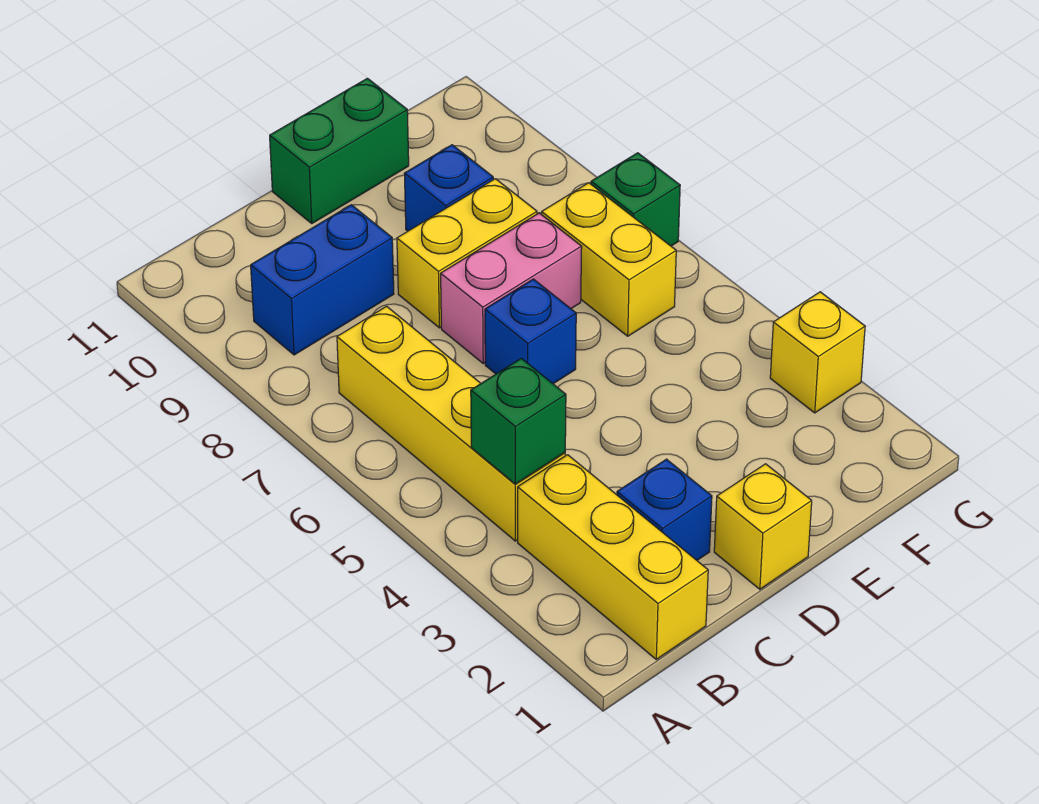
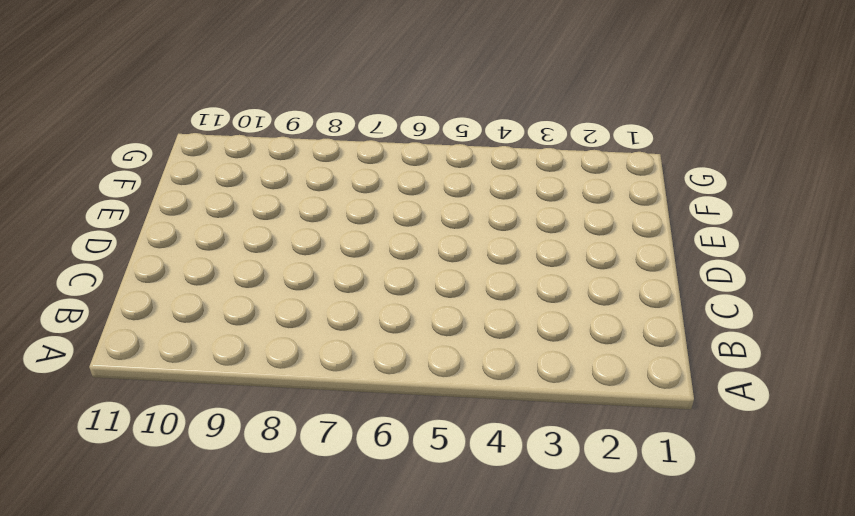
none -> yellow 1x3 brick [518,455,708,659]
none -> yellow 1x4 brick [337,306,565,541]
none -> blue 1x2 brick [251,205,394,355]

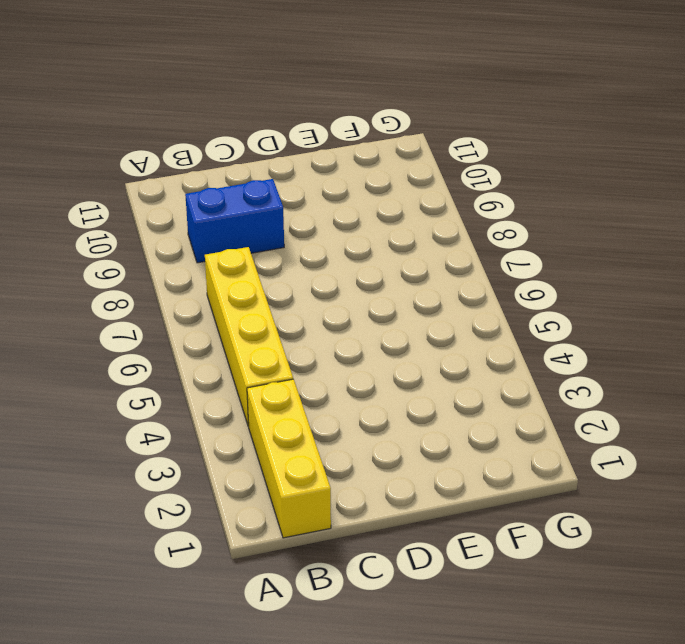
none -> blue 1x1 brick [617,459,712,560]
none -> yellow 1x1 brick [714,464,812,589]
none -> blue 1x1 brick [485,279,576,384]

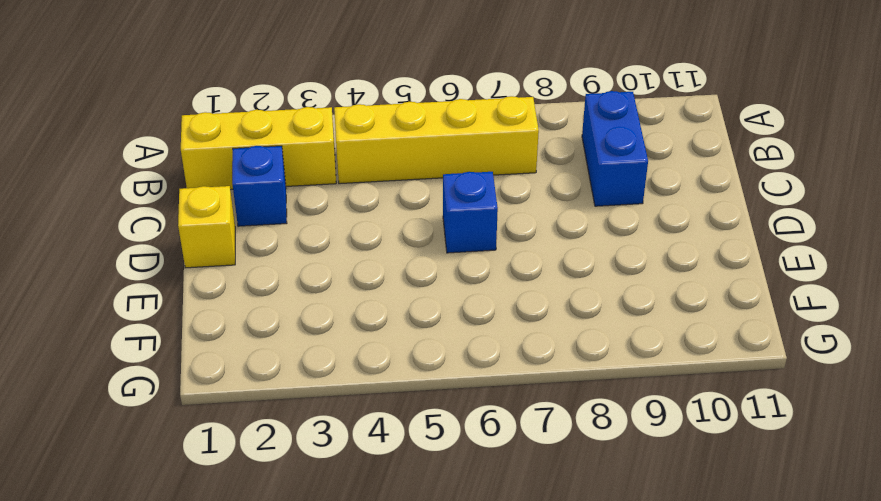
none -> pink 1x2 brick [441,213,582,363]
none -> yellow 1x2 brick [397,179,537,328]
none -> green 1x2 brick [270,78,409,223]

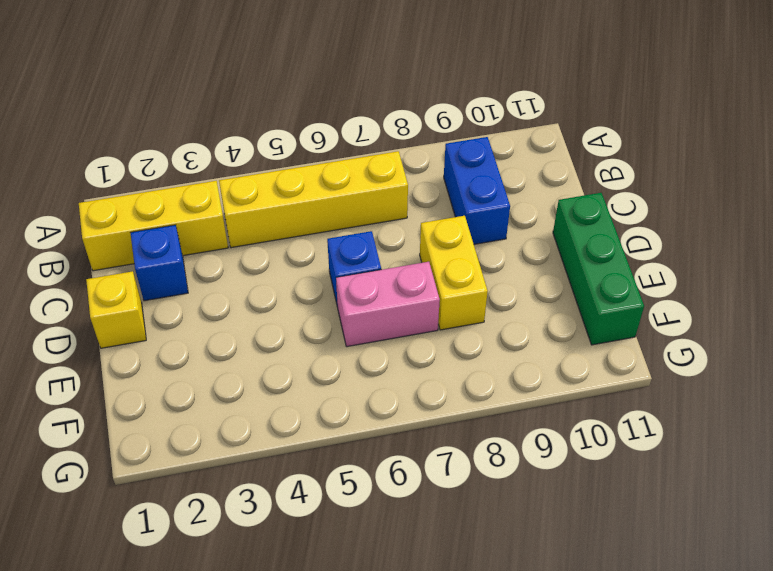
green 1x3 brick [553,193,644,345] -> green 1x2 brick [270,78,409,223]
pink 1x2 brick [336,262,440,347] -> pink 1x2 brick turned to [441,213,582,363]
none -> blue 1x1 brick [404,145,493,231]
none -> yellow 1x2 brick [542,183,676,336]
none -> yellow 1x1 brick [770,292,865,413]

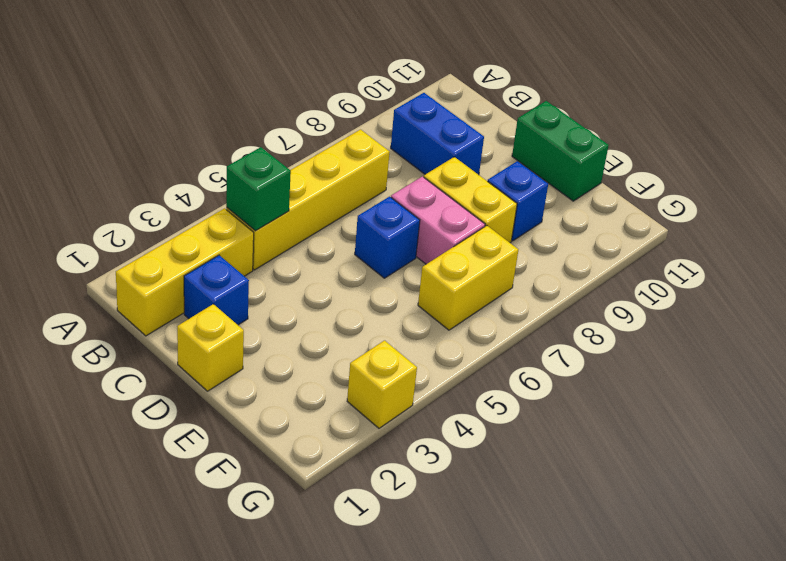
none -> green 1x1 brick [591,153,680,246]

